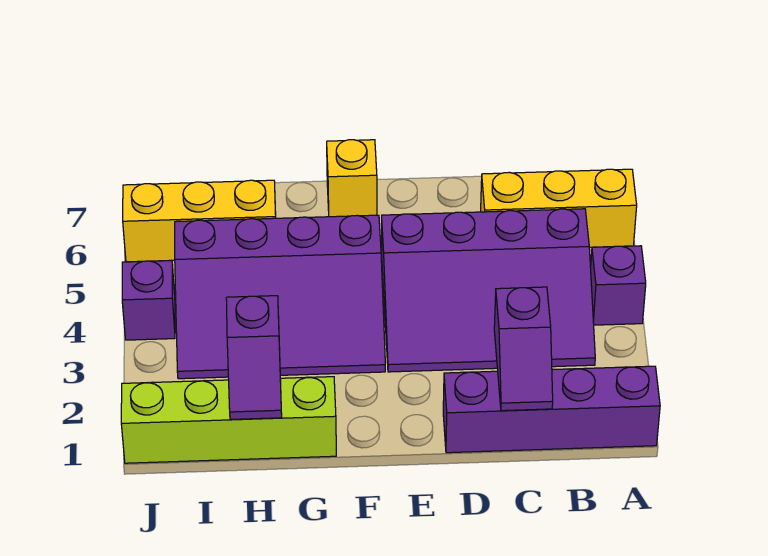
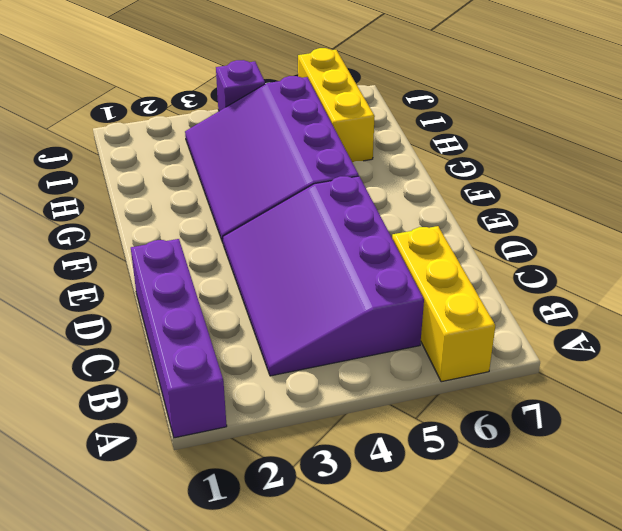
none -> purple 1x1 brick [591,246,646,325]
none -> yellow 1x1 brick [327,140,377,217]

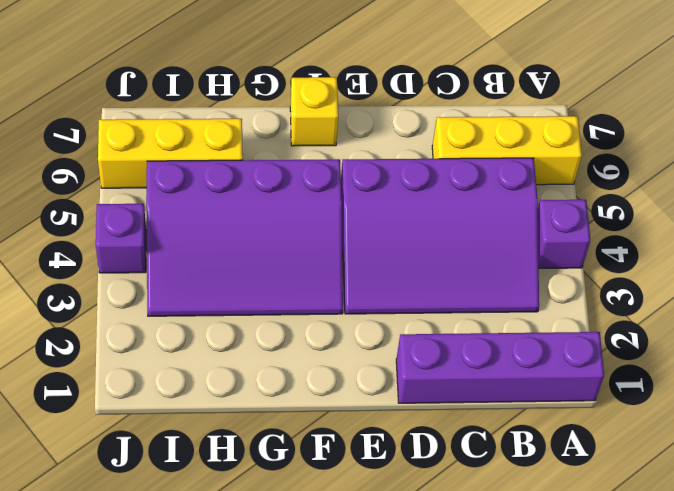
none -> lime 1x4 brick [121,377,336,463]
none -> purple 1x2 slope [494,287,553,411]

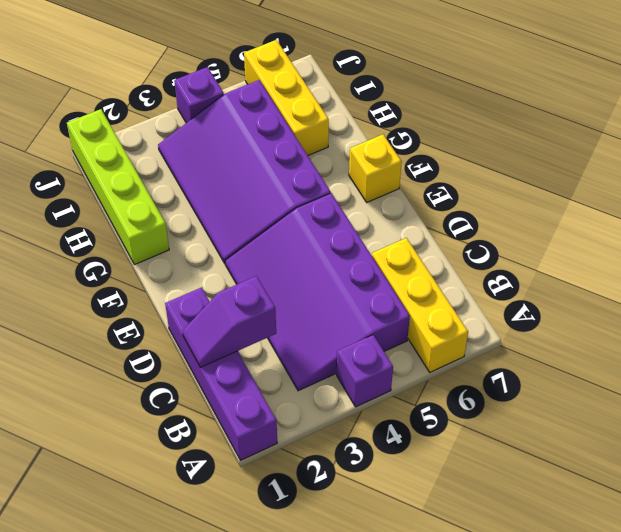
none -> purple 1x2 slope [226,296,282,419]

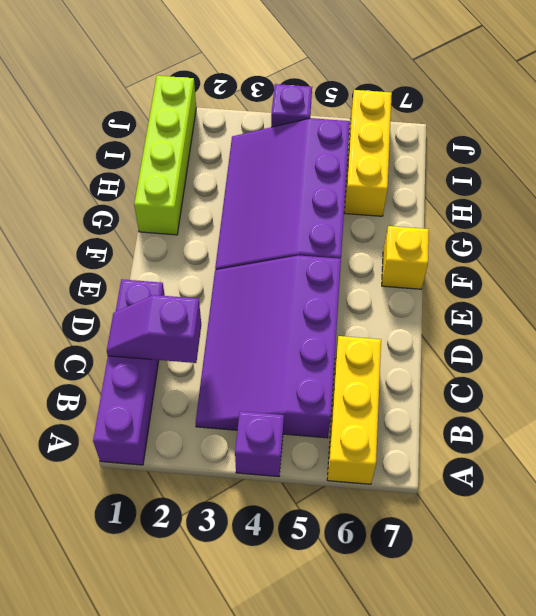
none -> purple 1x2 slope [226,296,282,419]

